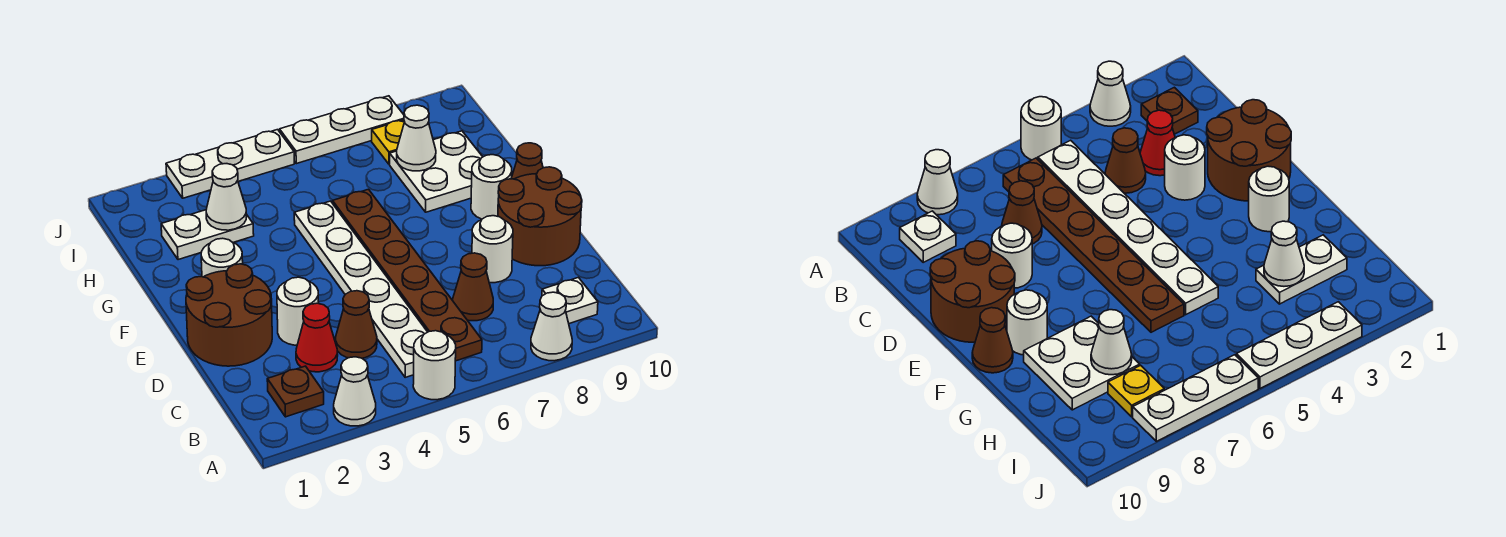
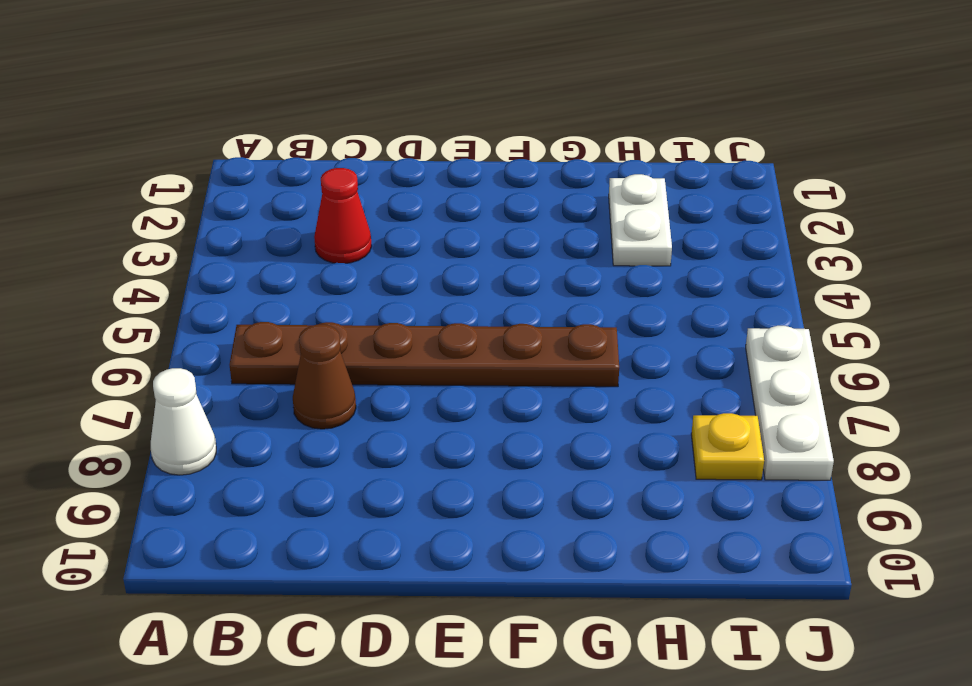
none -> white 1x1 cone [334,357,376,426]
none -> white 1x1 round brick [413,331,456,400]
none -> brown 1x1 plate [267,366,324,417]

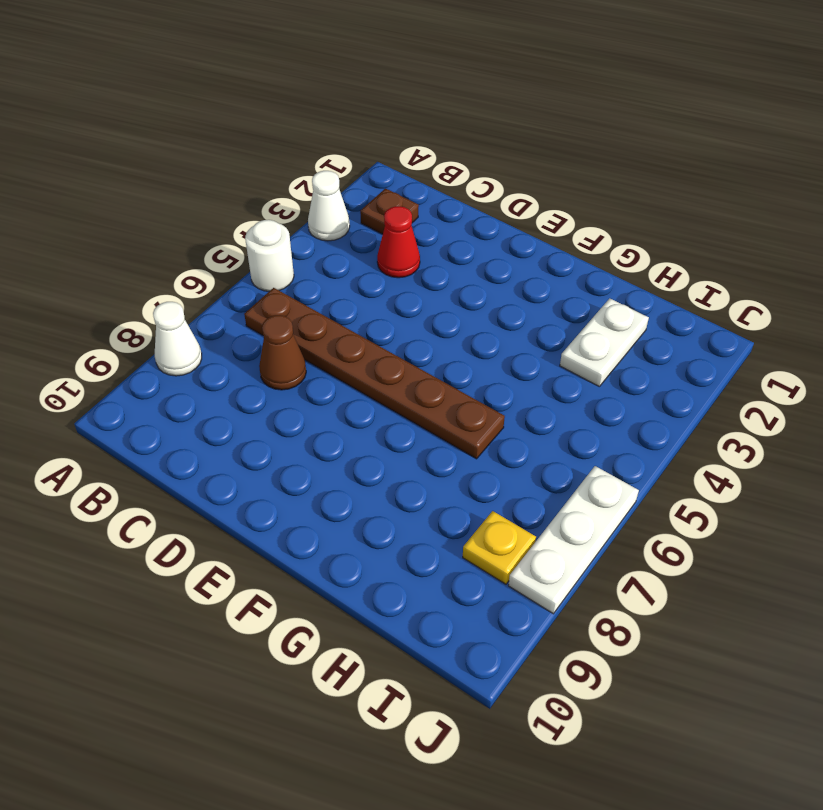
none -> white 1x6 plate [294,201,427,377]
none -> white 1x1 plate [542,277,598,324]
none -> brown 1x1 cone [336,291,377,358]

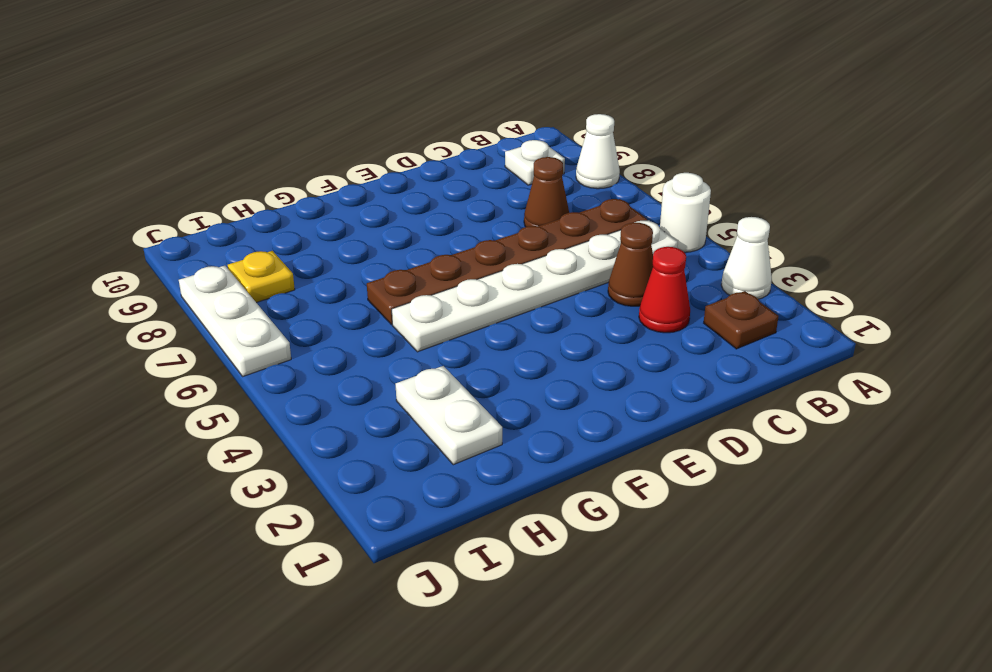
none -> brown 2x2 round brick [186,264,272,366]
none -> white 1x1 round brick [277,277,319,345]
none -> white 1x1 round brick [472,216,513,283]

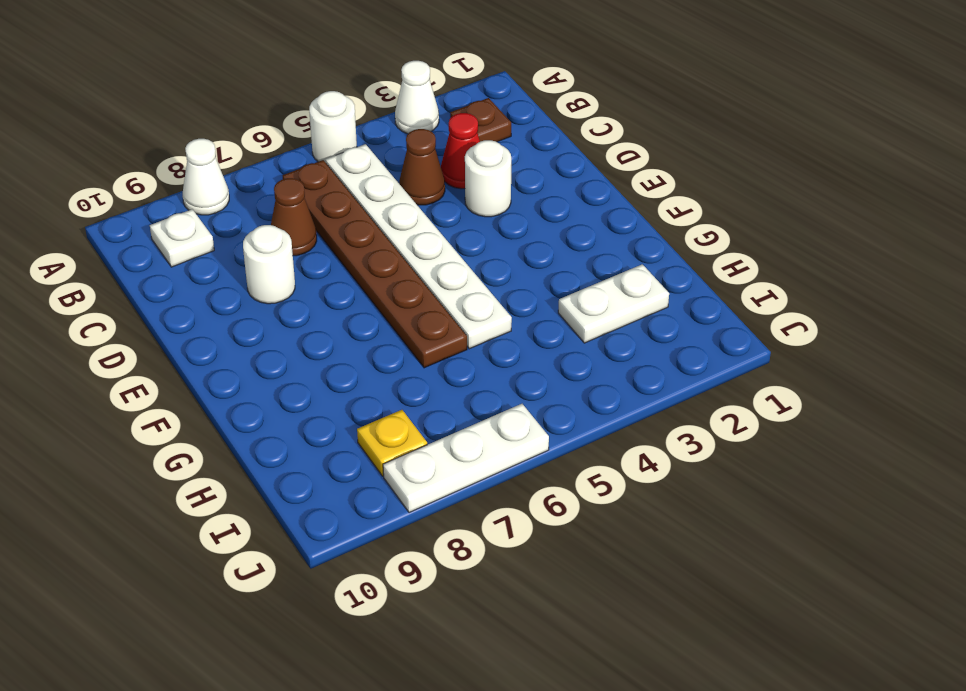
none -> brown 2x2 round brick [186,264,272,366]
none -> brown 2x2 round brick [498,167,582,266]
none -> white 1x1 round brick [201,238,243,277]

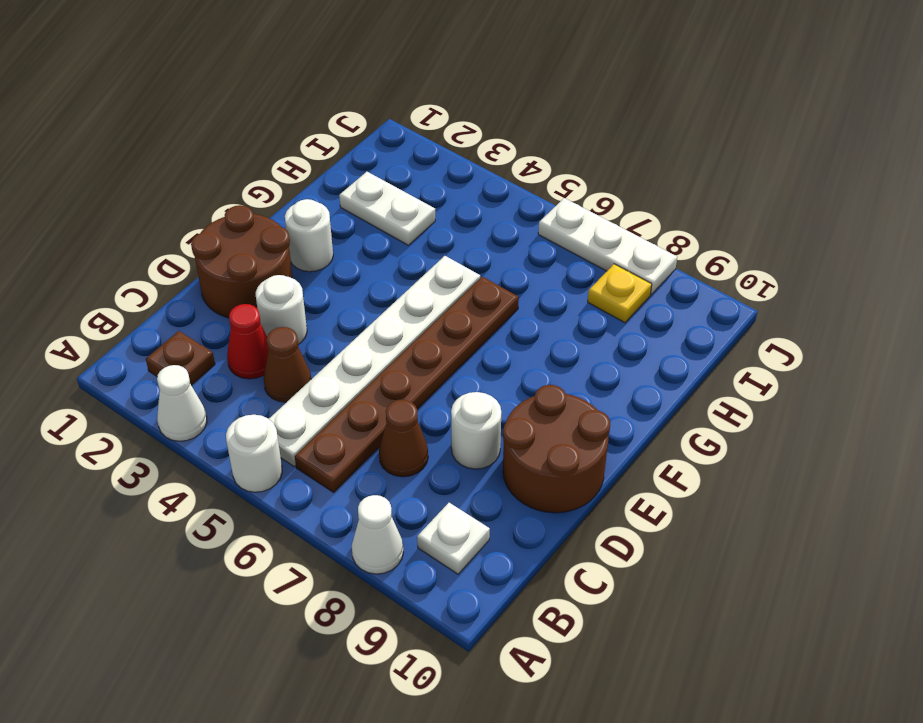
none -> white 1x1 round brick [471,155,512,219]
none -> brown 1x1 cone [511,143,543,179]
none -> white 2x2 plate [390,131,482,212]

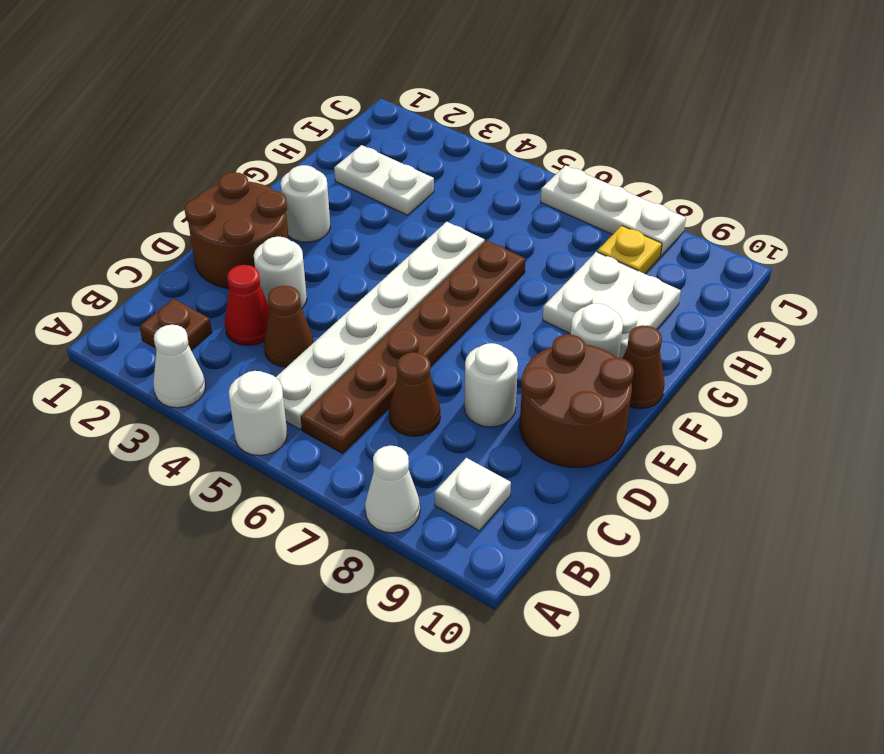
none -> white 1x3 plate [166,130,294,198]
none -> white 1x1 cone [206,164,247,230]
none -> white 1x1 cone [397,105,436,171]

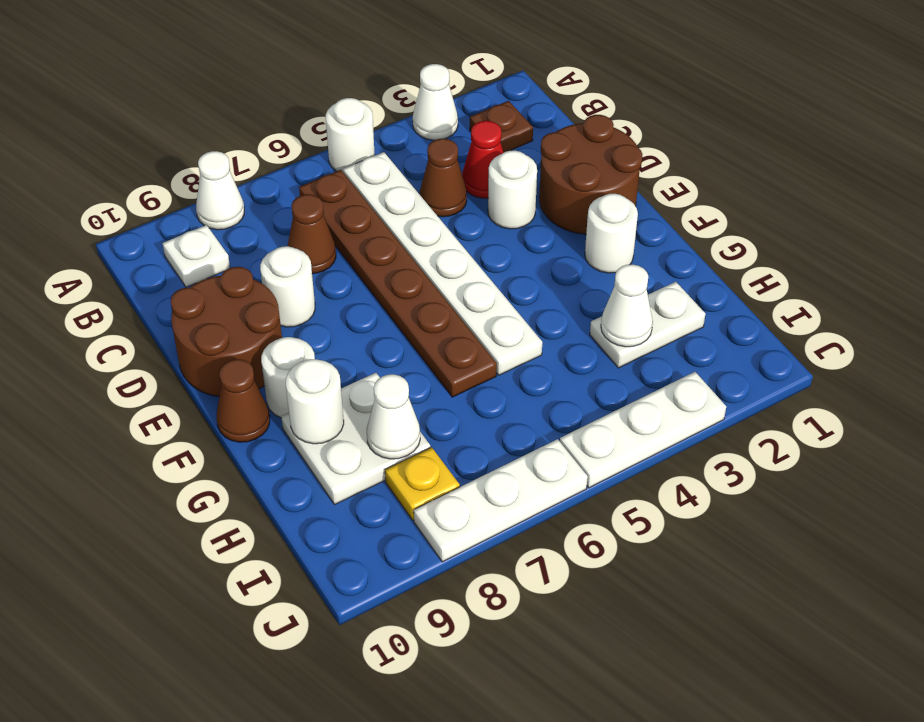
white 1x1 round brick [286,359,344,444] -> none

